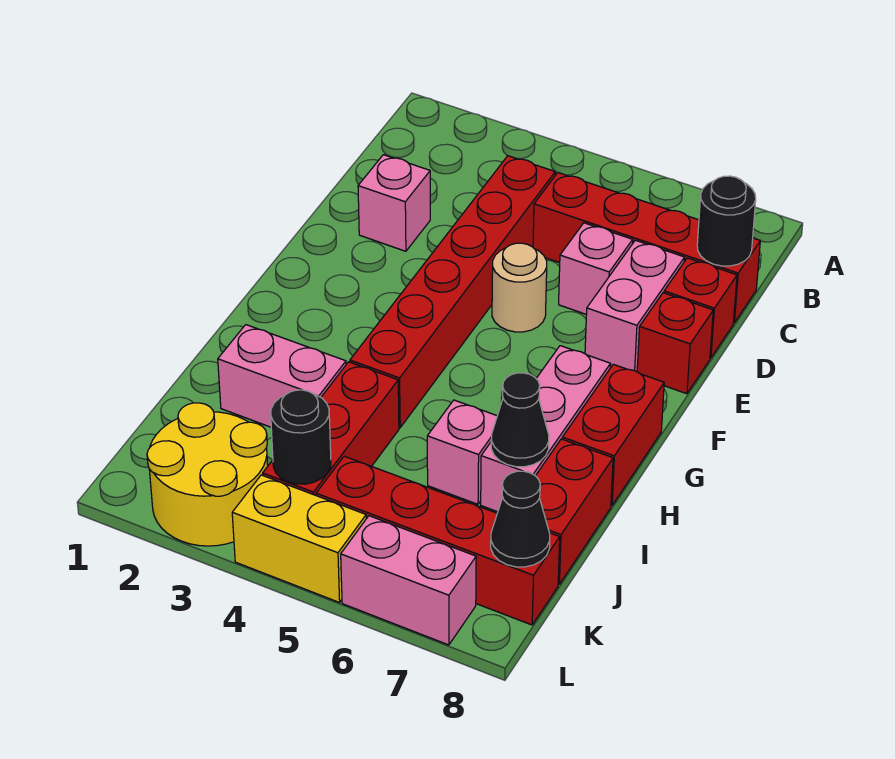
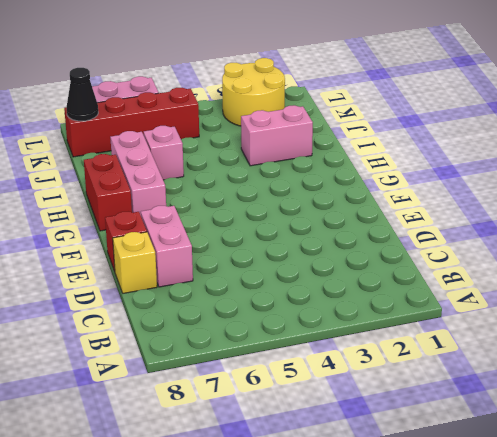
yellow 1x1 brick [113,232,157,293] -> red 1x1 brick [664,258,737,358]
none -> red 1x6 brick [350,156,555,428]
none -> red 1x4 brick [533,173,760,323]
none -> pink 1x1 brick [358,155,430,251]

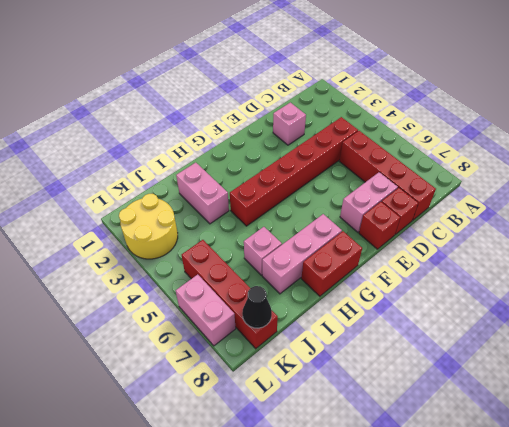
none -> pink 1x1 brick [559,223,633,314]
none -> tan 1x1 round brick [492,243,547,332]
none -> red 1x3 brick [263,362,399,495]

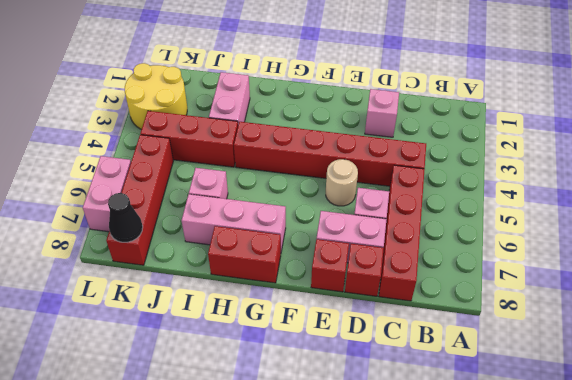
none -> red 1x2 brick [536,439,613,584]
none -> yellow 1x2 brick [232,475,366,603]
none -> black 1x1 round brick [697,176,756,266]

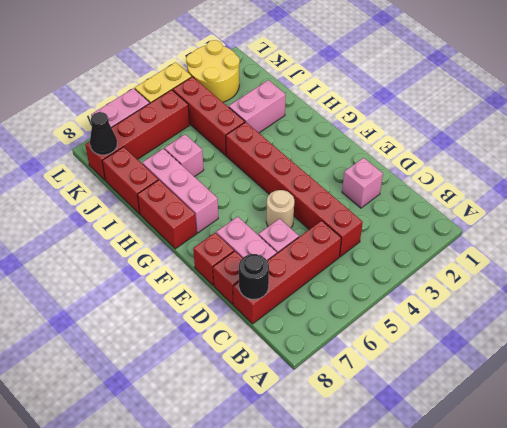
none -> black 1x1 cone [491,373,549,467]
none -> black 1x1 round brick [271,390,331,484]

